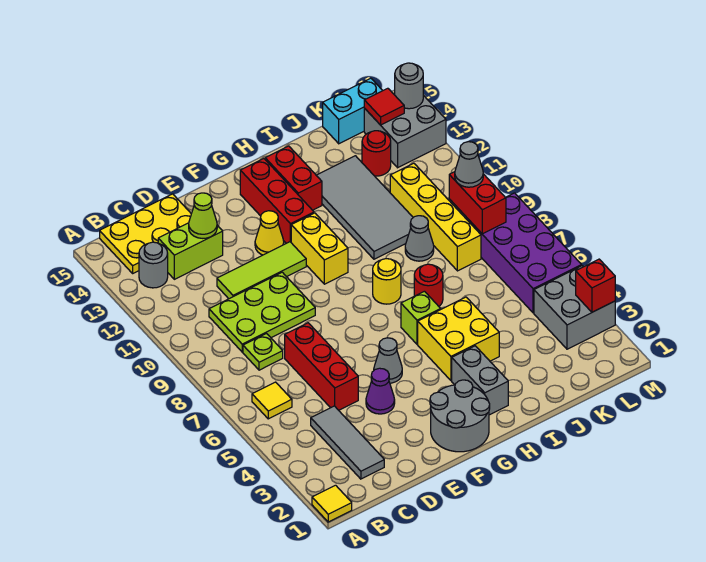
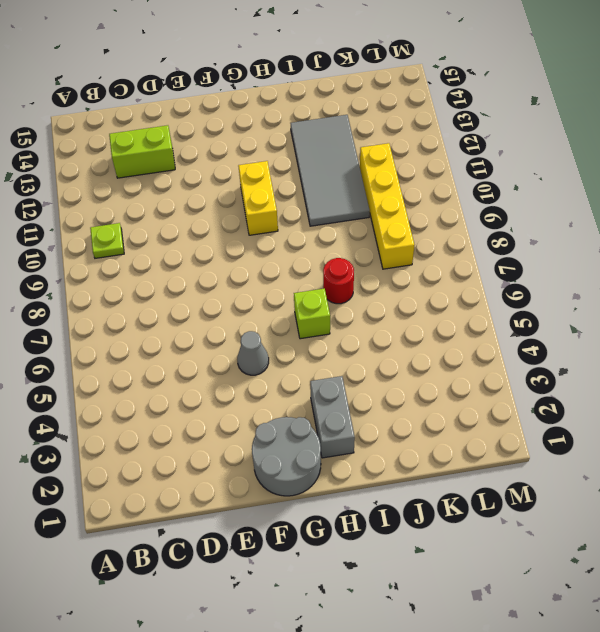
lime 1x1 plate [90,223,124,258] -> lime 1x1 plate moved to [243,334,283,370]
none -> yellow 1x1 tile [312,485,352,522]
none -> yellow 1x1 tile [252,382,292,419]
none -> grey 1x1 round brick [139,242,168,288]
none -> yellow 2x3 plate [100,194,191,273]

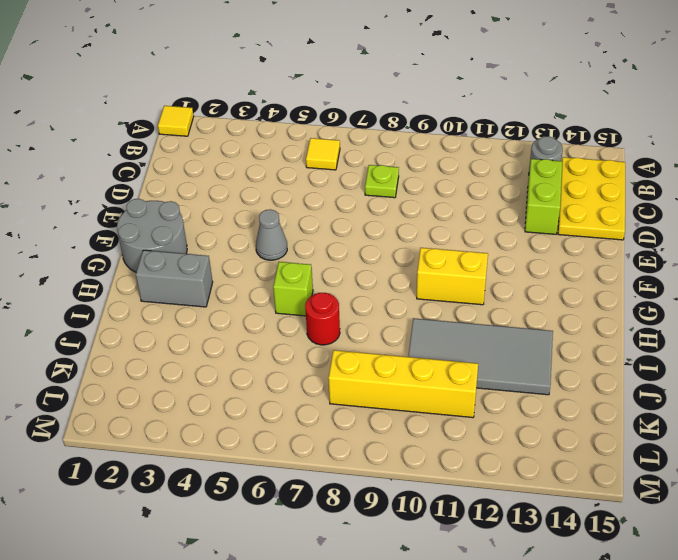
none -> grey 1x3 tile [311,406,384,479]
none -> lime 2x3 plate [209,272,315,352]
none -> red 1x3 brick [285,323,358,410]
none -> lime 1x3 tile [217,242,306,299]

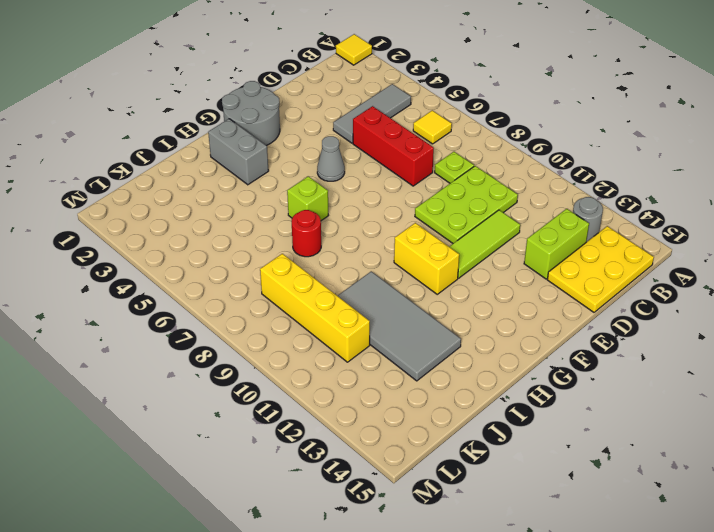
grey 1x3 tile [333,84,411,143] -> grey 1x3 tile turned to [311,406,384,479]
none -> purple 1x1 cone [366,368,395,414]
none -> yellow 1x1 cone [255,211,284,255]
none -> red 1x3 brick [240,159,314,243]
none -> yellow 2x2 brick [418,297,499,381]

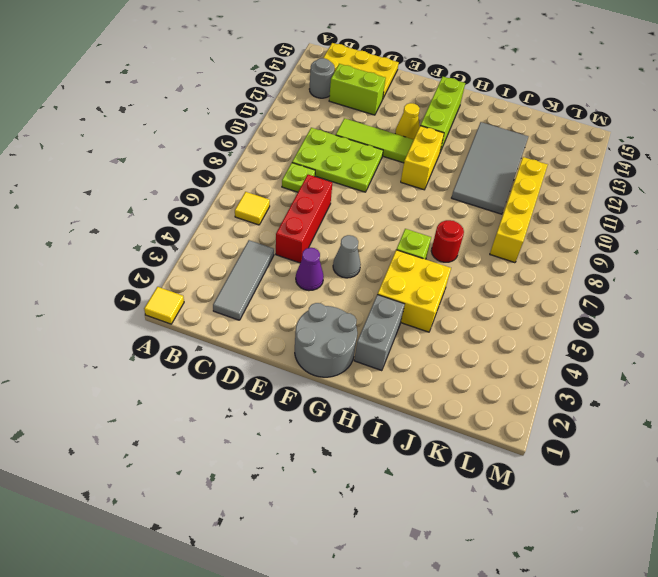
lime 1x3 brick [420,77,465,152] -> red 1x3 brick [240,159,314,243]
none -> yellow 1x1 round brick [373,259,401,304]
none -> red 1x2 brick [265,146,322,210]
none -> grey 1x1 cone [405,216,434,261]
none -> red 1x1 round brick [362,131,391,176]

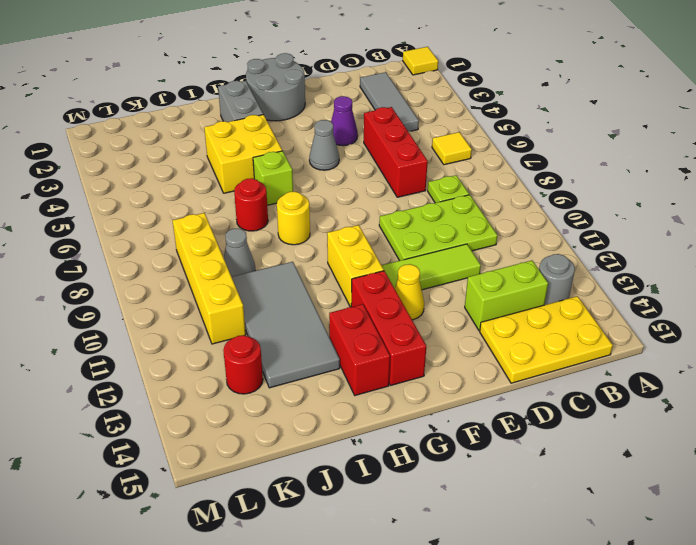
none -> cyan 1x2 brick [323,78,383,144]
none -> grey 2x2 brick [534,266,615,349]
none -> purple 2x4 brick [466,193,582,313]
none -> grey 2x2 brick [364,93,446,168]

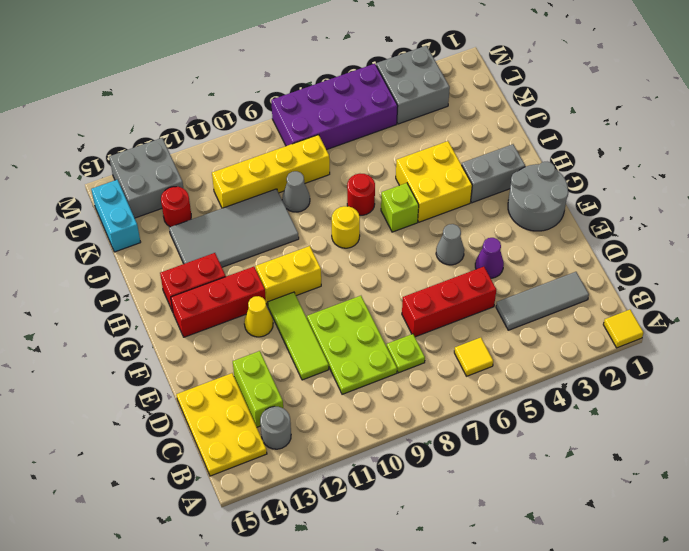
none -> lime 1x1 cone [189,193,217,238]
none -> red 1x2 brick [449,172,506,234]
none -> red 1x1 tile [364,88,404,125]
none -> red 1x1 brick [576,259,615,312]

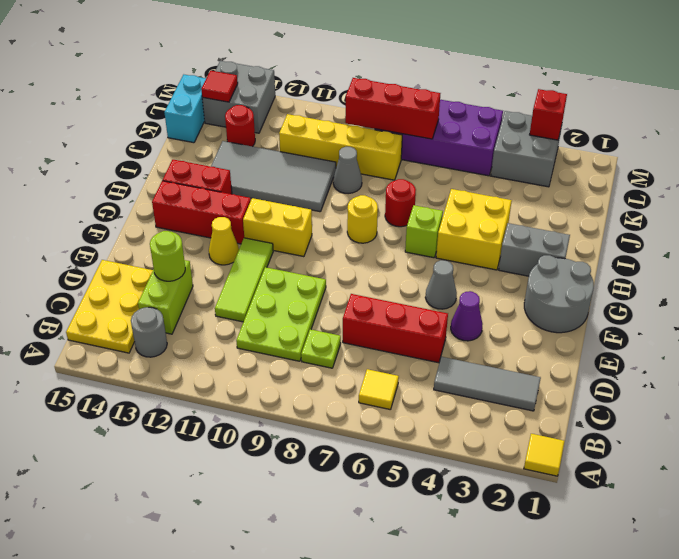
lime 1x1 round brick [150,231,185,281] -> lime 1x1 cone [189,193,217,238]
red 1x3 brick [345,78,440,139] -> red 1x2 brick [449,172,506,234]
none -> grey 1x1 round brick [395,63,423,109]
none -> grey 1x1 cone [455,142,483,187]

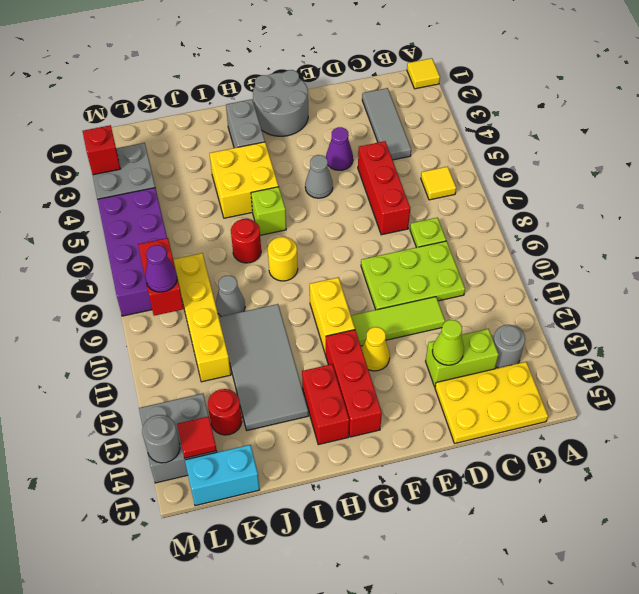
purple 1x1 cone [145,245,177,292] -> grey 1x1 cone [455,142,483,187]

